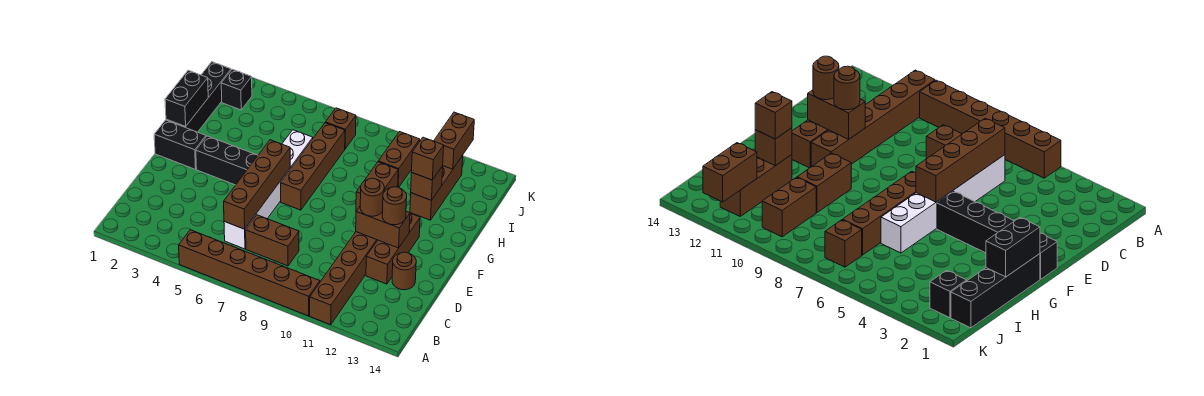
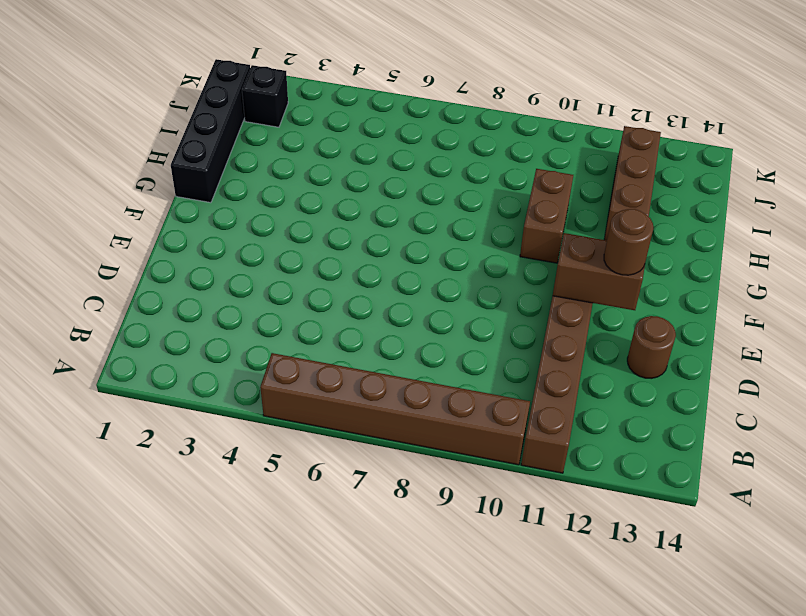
none -> white 1x6 brick [224,130,313,249]
none -> brown 1x2 brick [246,215,299,266]
none -> brown 1x3 brick [366,213,420,284]

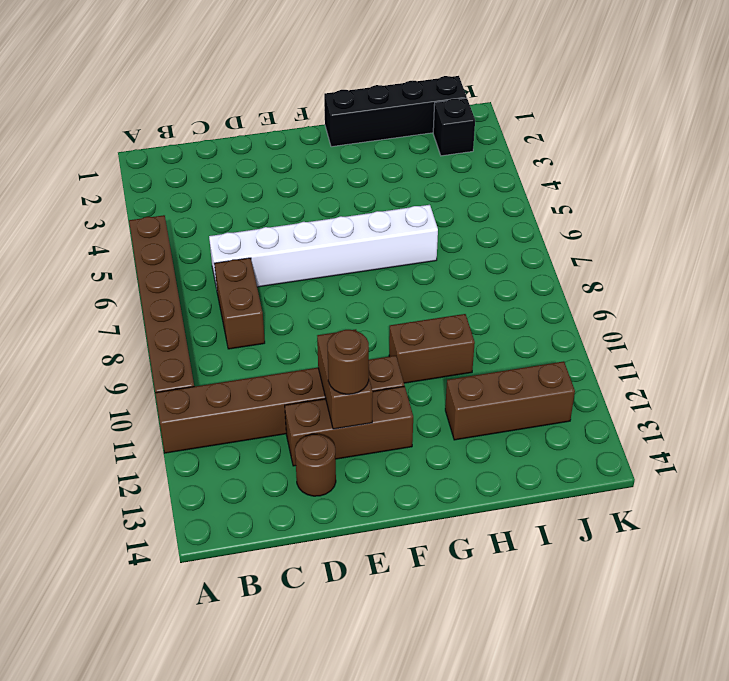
none -> black 1x2 brick [154,120,206,169]
none -> black 1x3 brick [196,136,258,185]
none -> brown 1x4 brick [281,123,345,210]

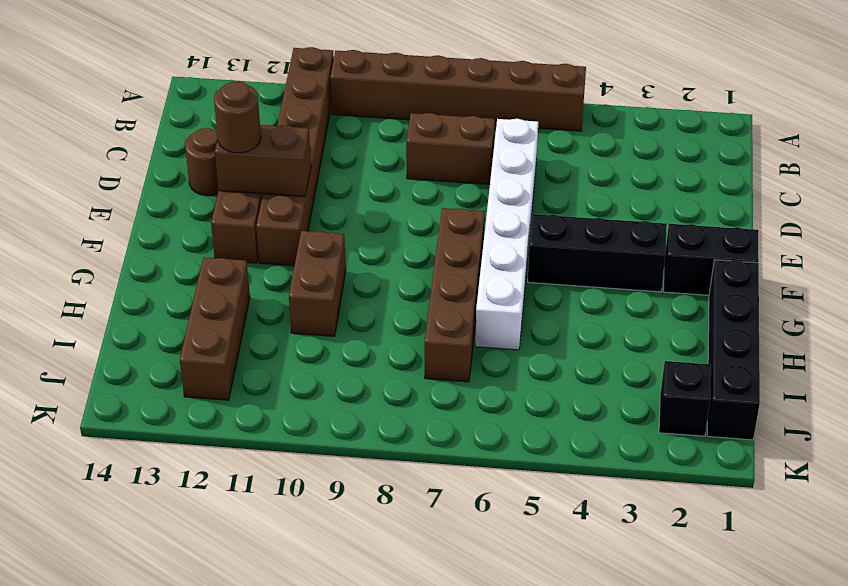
none -> brown 1x2 brick [378,132,420,188]
none -> brown 1x1 brick [325,108,356,149]
none -> brown 1x4 brick [224,140,290,229]

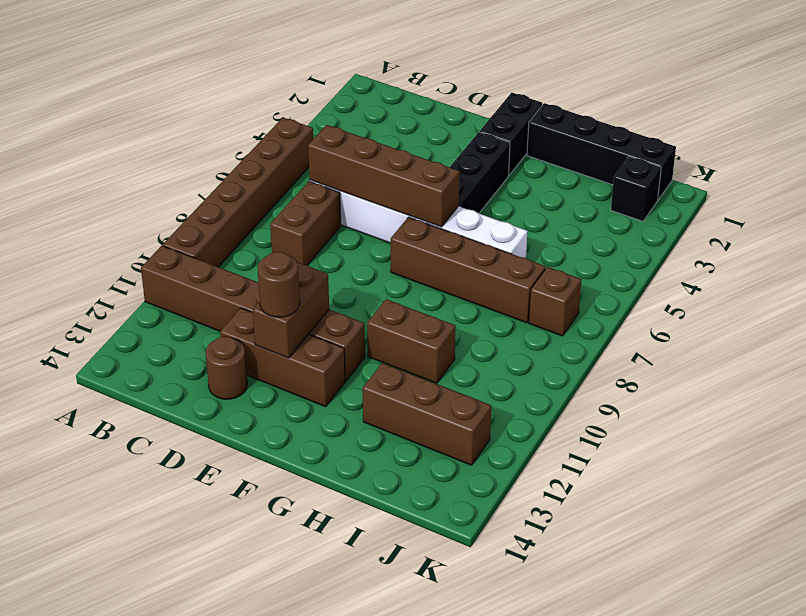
none -> brown 1x2 brick [378,132,420,188]
none -> black 1x2 brick [165,70,208,127]
none -> brown 1x1 brick [411,166,443,200]

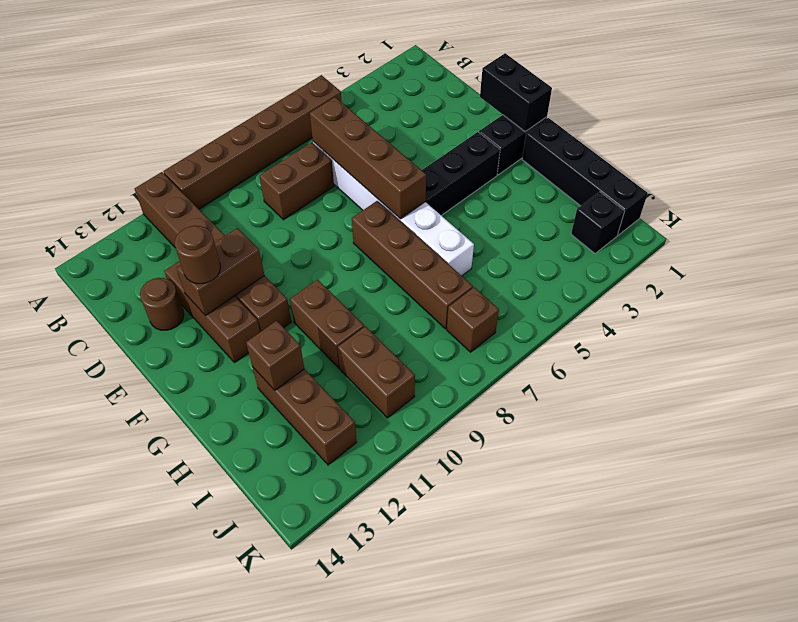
black 1x2 brick [480,53,552,132] -> black 1x2 brick moved to [165,70,208,127]
none -> brown 1x2 brick [434,112,474,169]
none -> brown 1x1 round brick [360,178,384,216]
none -> brown 1x1 brick [412,137,444,180]

